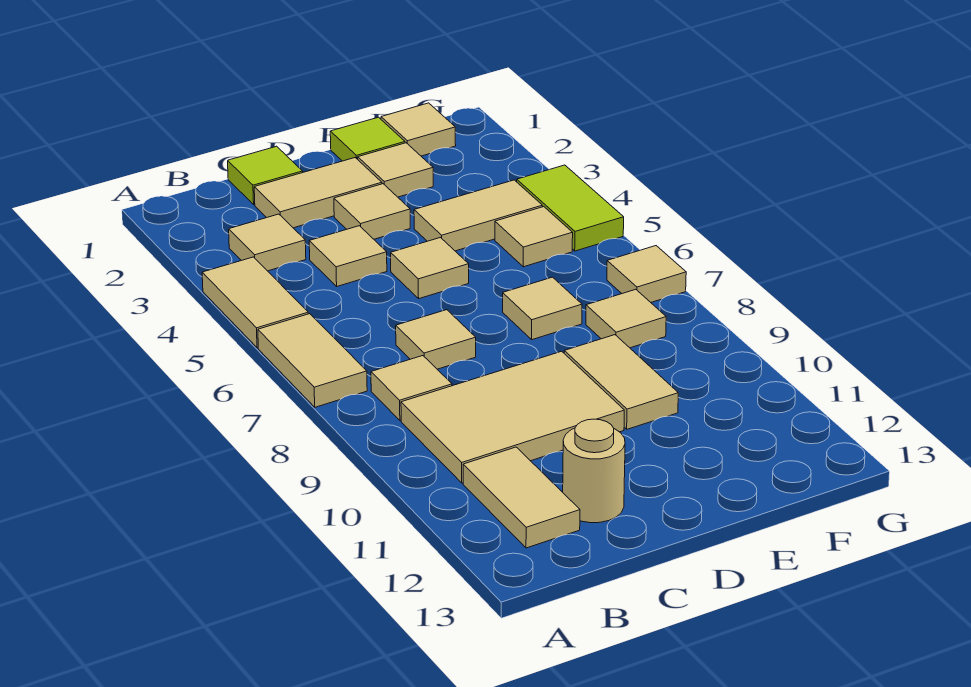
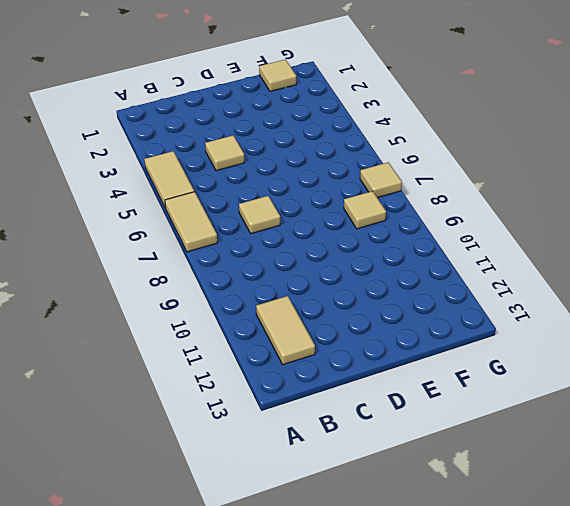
none -> tan 1x1 tile [229,214,306,271]
none -> tan 1x1 tile [371,356,452,420]
none -> tan 2x3 tile [401,351,624,483]

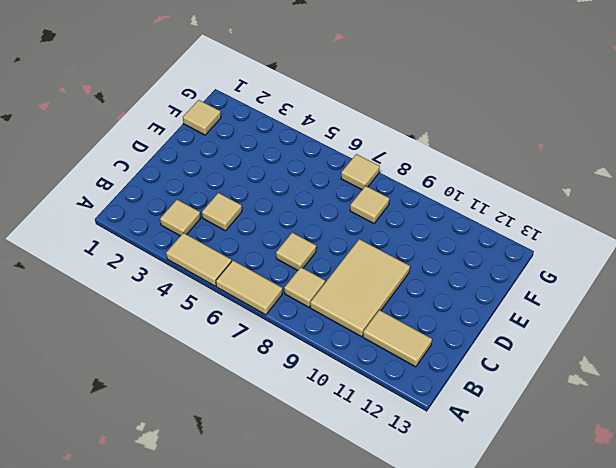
none -> lime 1x1 tile [228,146,303,205]
none -> tan 1x2 tile [254,158,382,228]
none -> tan 1x1 round brick [563,419,625,523]

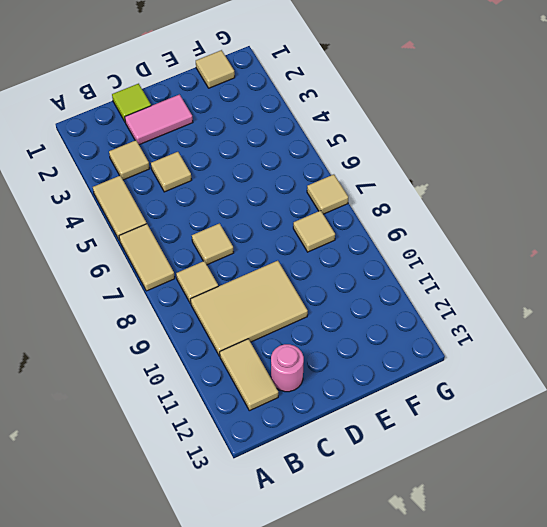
pink 1x2 tile [125,94,193,145] -> tan 1x2 tile [254,158,382,228]
pink 1x1 round brick [271,344,304,392] -> tan 1x1 round brick [563,419,625,523]
none -> tan 1x1 tile [334,184,410,239]
none -> tan 1x1 tile [391,238,469,299]
none -> lime 1x1 tile [330,117,405,161]

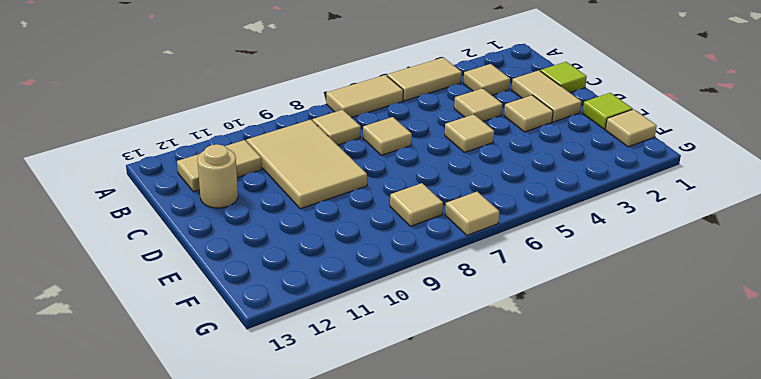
none -> tan 1x1 tile [358,143,433,197]
none -> tan 1x2 tile [414,180,542,251]
none -> tan 1x1 tile [503,277,582,340]

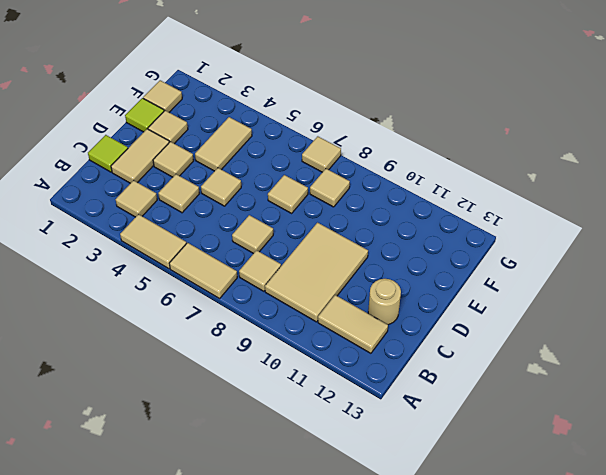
none -> tan 1x2 tile [564,335,678,429]
none -> tan 1x1 tile [495,207,573,267]
none -> lime 1x2 tile [517,165,624,251]

